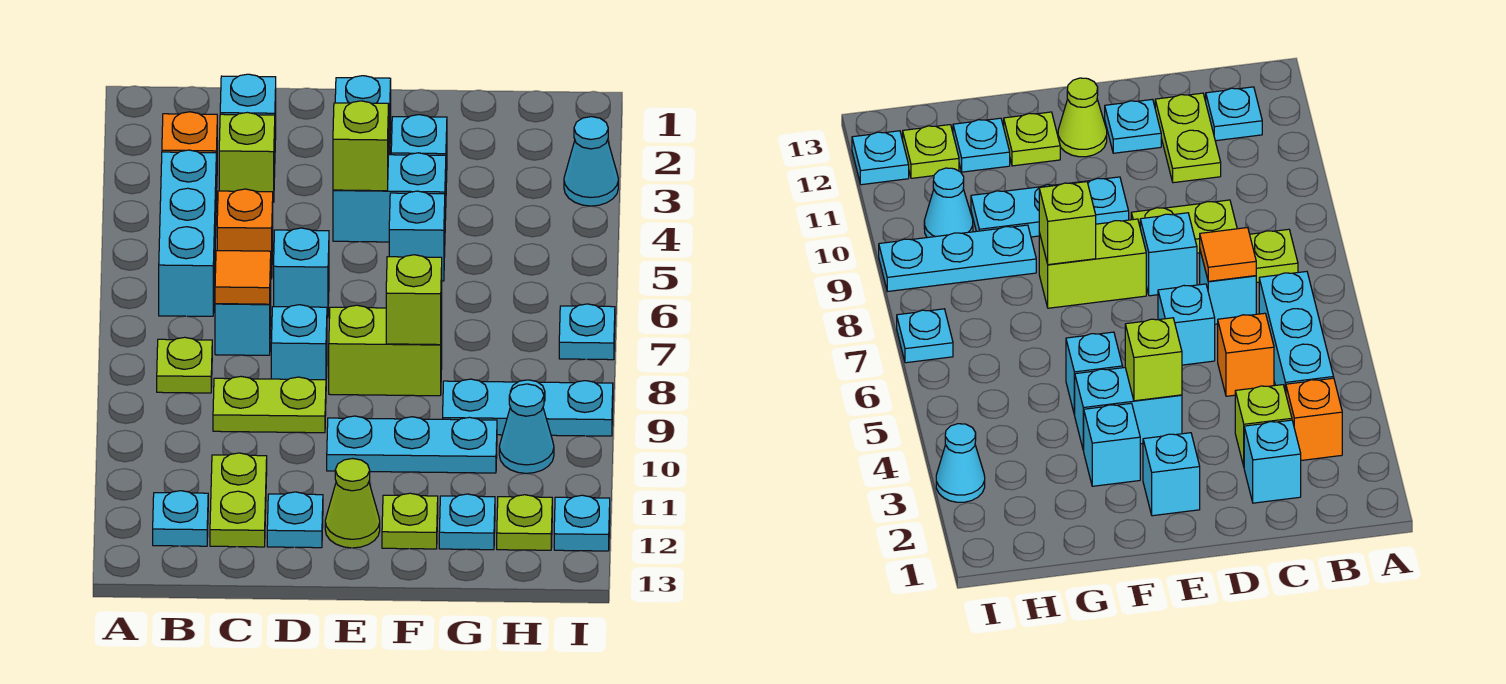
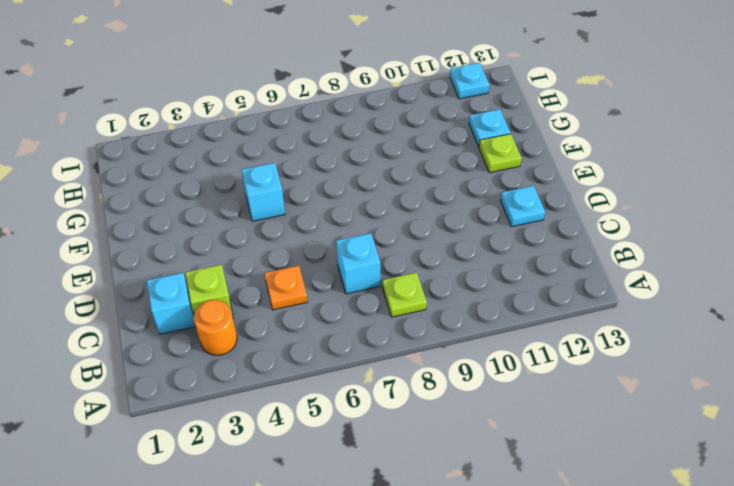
orange 1x1 round brick [194,300,237,355] -> orange 1x1 brick [162,112,217,200]
orange 1x1 plate [265,266,307,310] -> orange 1x1 brick [217,189,273,279]
none -> cyan 1x3 brick [159,150,216,316]
none -> cyan 1x1 plate [153,491,208,546]
none -> lime 1x2 plate [213,376,326,433]
none -> lime 1x2 plate [210,453,267,547]

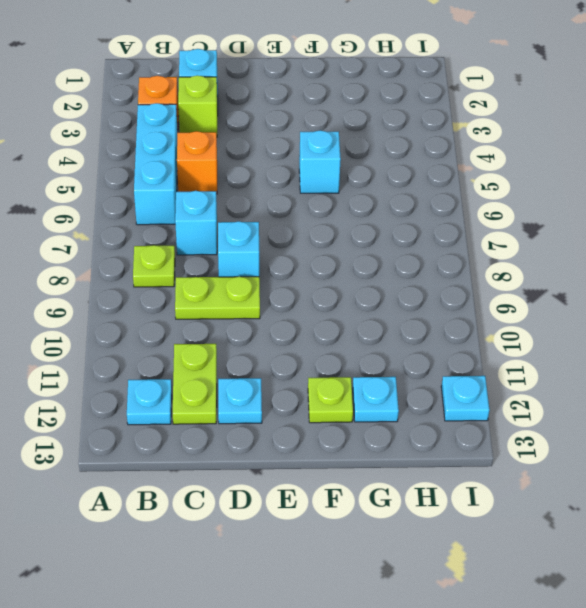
none -> cyan 1x1 brick [274,228,329,318]
none -> cyan 1x1 brick [335,76,391,155]
none -> cyan 1x2 brick [333,153,446,242]
none -> lime 1x2 brick [329,305,442,396]

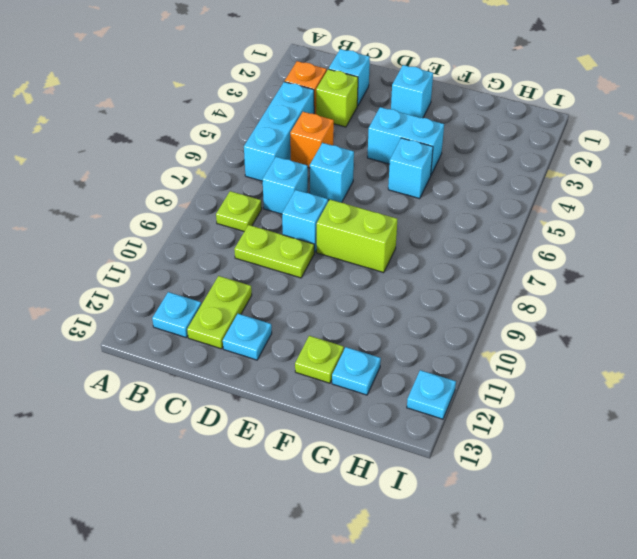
none -> cyan 1x3 plate [327,416,497,473]
none -> lime 1x1 cone [325,459,380,548]
none -> cyan 1x1 brick [391,115,447,183]
none -> cyan 1x3 plate [443,379,613,436]

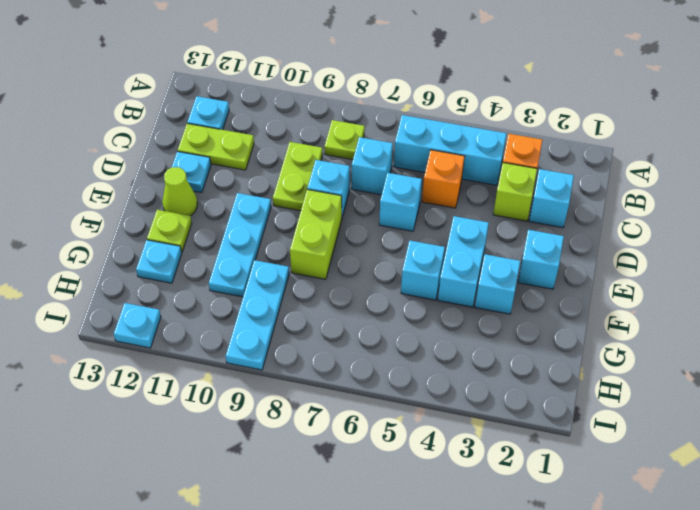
none -> cyan 1x1 cone [499,384,554,473]
none -> lime 1x1 plate [497,495,552,550]
none -> cyan 1x1 cone [564,117,618,206]
none -> cyan 1x1 plate [559,304,615,360]

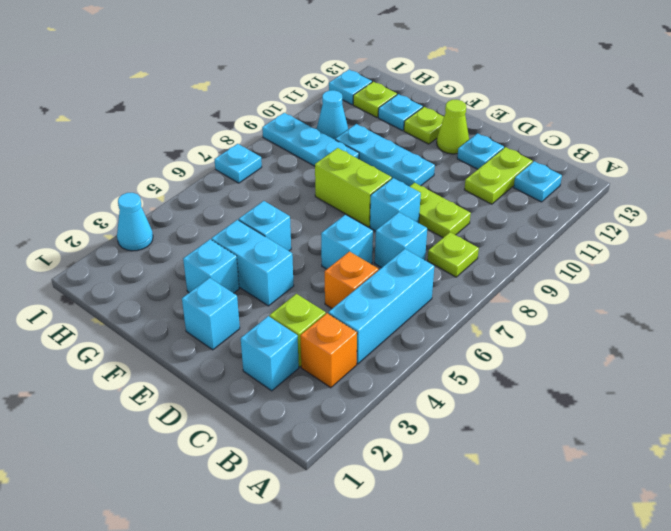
none -> orange 1x1 tile [215,251,271,304]
none -> lime 1x1 brick [333,101,389,191]
none -> lime 1x1 brick [386,255,442,345]

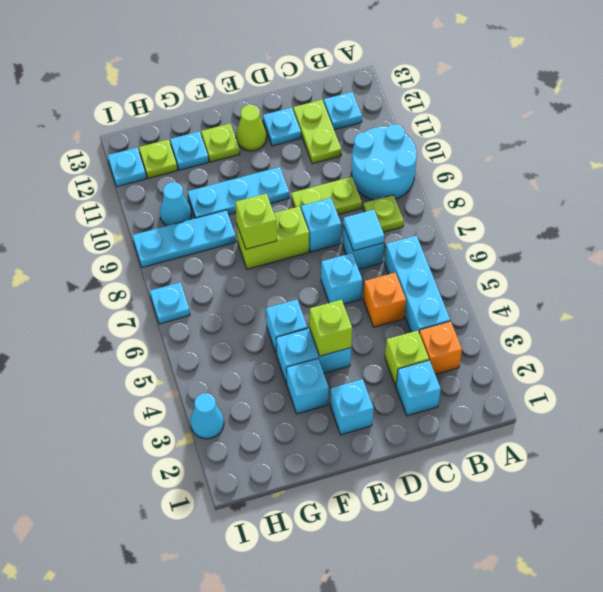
cyan 2x2 round brick [351,124,417,200] -> none
cyan 1x1 tile [343,210,385,251] -> orange 1x1 tile [215,251,271,304]

